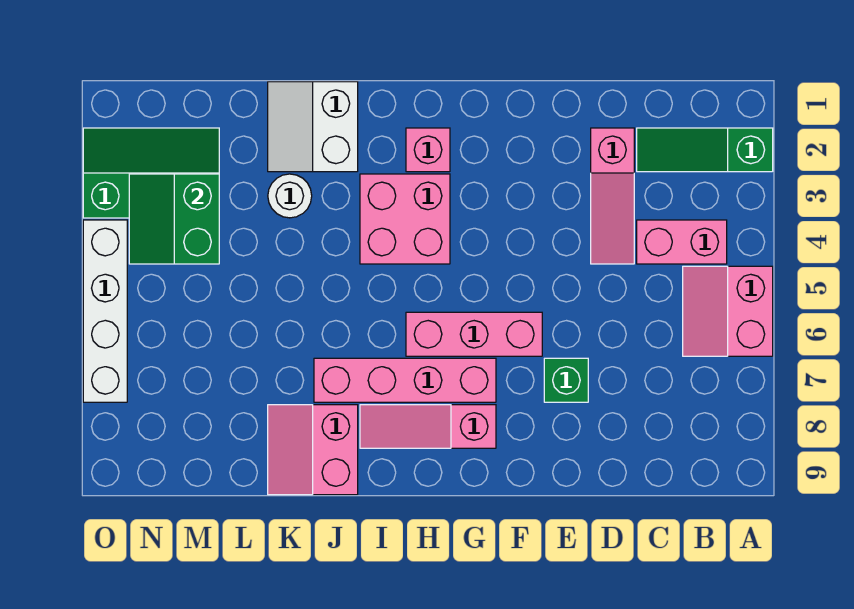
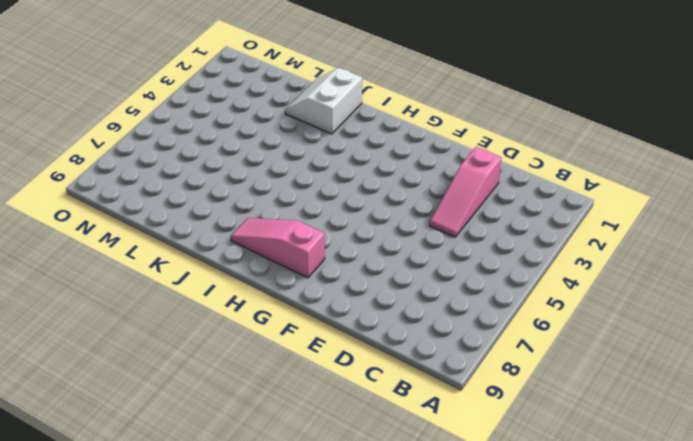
none -> green 1x3 slope [637,128,773,172]
none -> pink 2x2 slope [683,266,773,356]
none -> pink 1x2 brick [637,220,727,264]

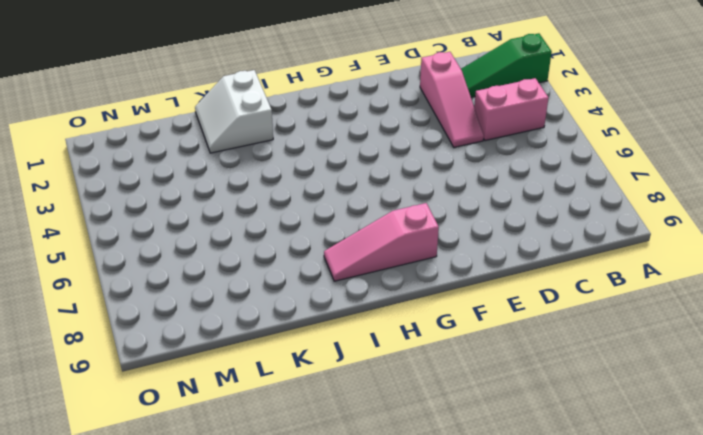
none -> pink 2x2 slope [683,266,773,356]
none -> green 1x1 brick [544,358,588,402]
none -> pink 1x3 brick [406,312,542,356]

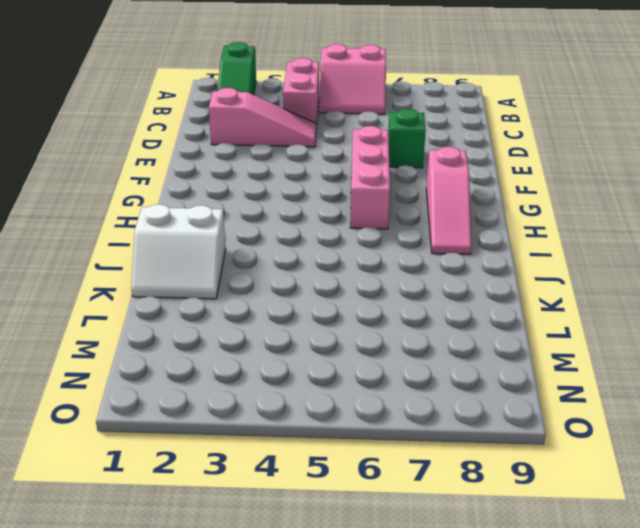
none -> pink 1x4 brick [314,358,496,402]
none -> pink 1x1 brick [406,128,450,172]
none -> pink 2x2 brick [360,174,450,264]

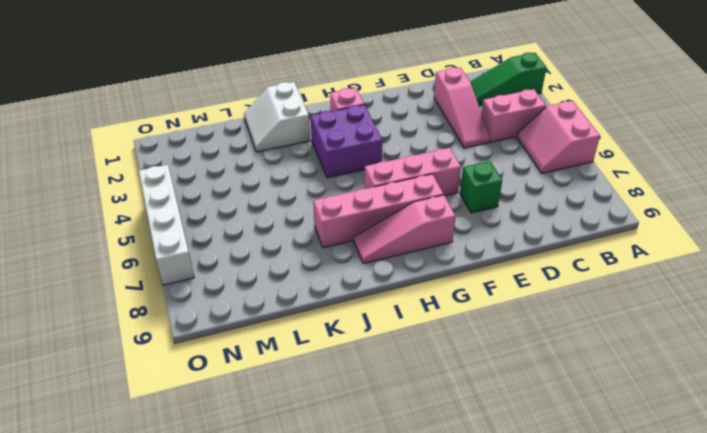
purple 2x2 brick [310,105,382,178] -> pink 2x2 brick [360,174,450,264]
none -> pink 2x2 slope [268,405,358,495]
none -> white 1x1 round brick [268,174,312,218]
none -> green 2x3 slope [83,128,219,218]

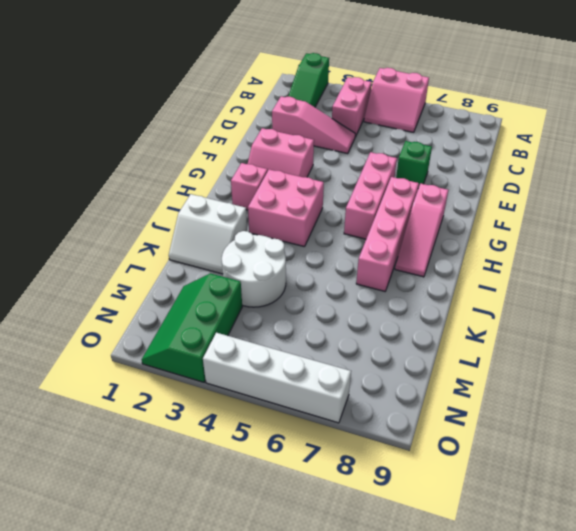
pink 2x2 slope [248,128,314,177] -> pink 2x2 slope moved to [268,405,358,495]
white 2x2 round brick [222,231,286,307] -> white 1x1 round brick [268,174,312,218]
none -> green 2x2 slope [129,174,219,264]

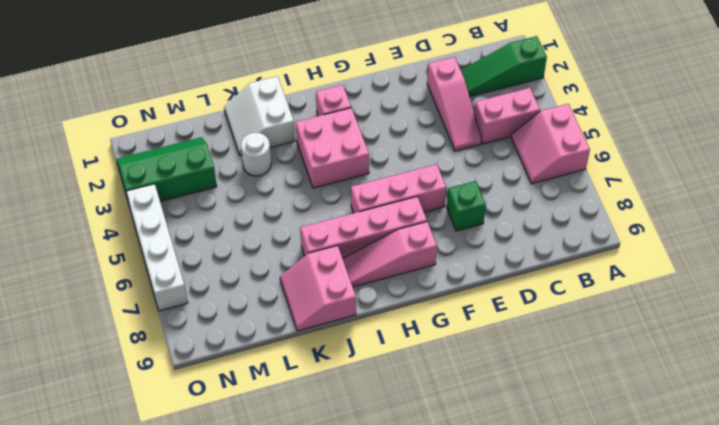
none -> green 2x2 slope [129,174,219,264]

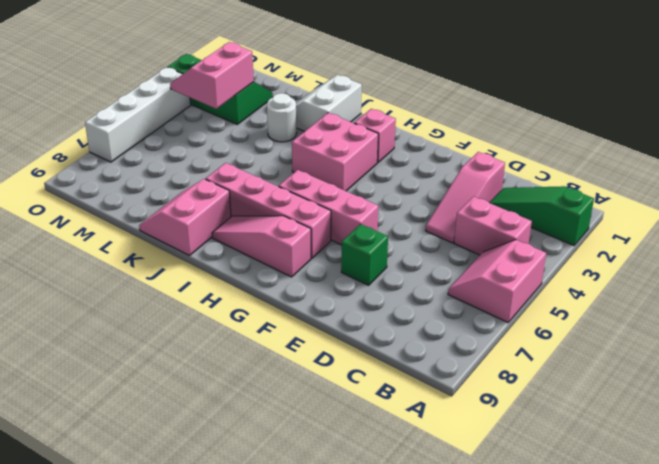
pink 2x2 slope [170,42,254,109] -> green 2x2 slope [129,174,219,264]

